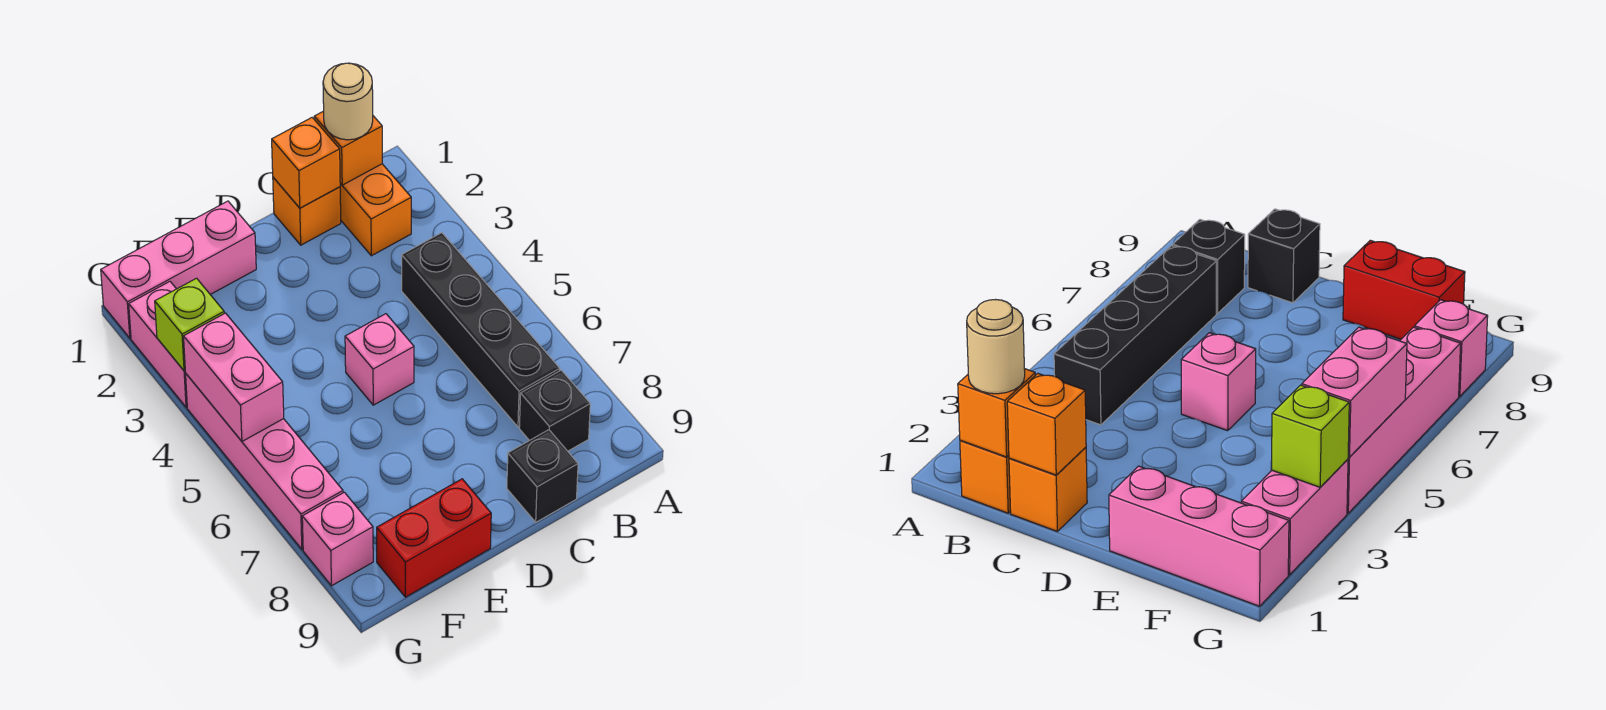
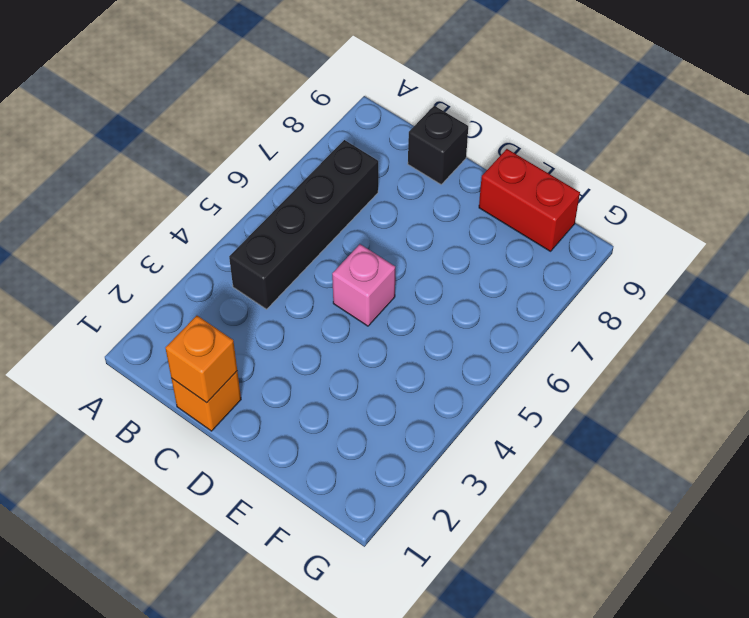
none -> orange 1x2 brick [340,164,411,256]
none -> black 1x1 brick [519,370,590,451]
none -> pink 1x3 brick [101,201,256,338]

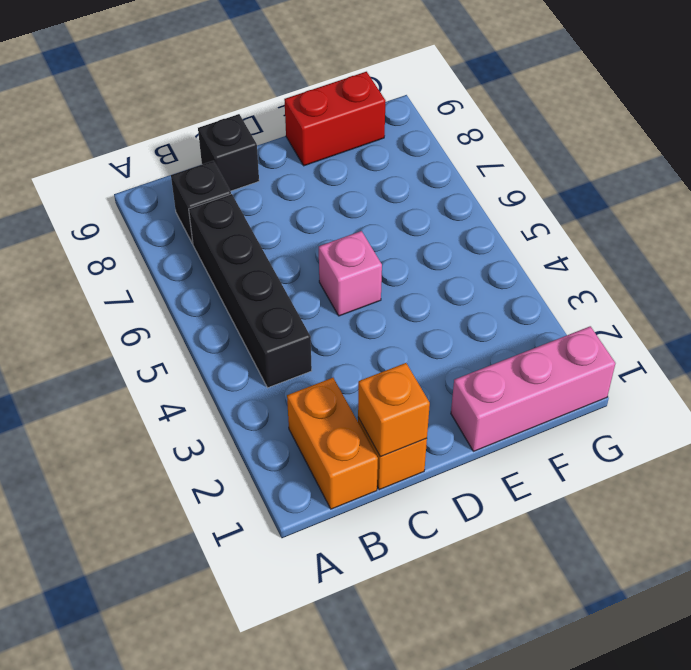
none -> pink 1x2 brick [129,282,187,407]
none -> pink 1x4 brick [186,374,343,549]
none -> pink 1x1 brick [302,492,373,586]

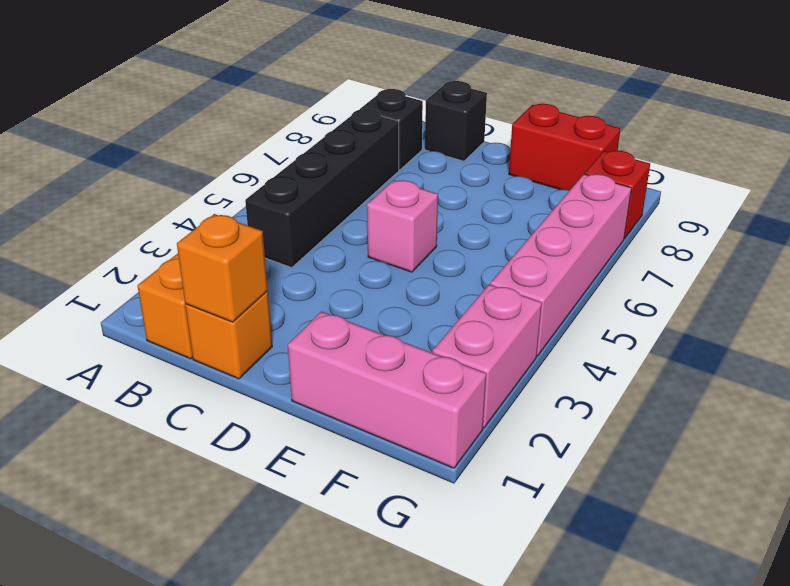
red 1x1 brick [585,150,650,239] -> pink 1x1 brick [302,492,373,586]
none -> orange 1x1 brick [314,111,382,185]
none -> lime 1x1 brick [155,278,224,371]
none -> pink 1x2 brick [184,313,284,441]

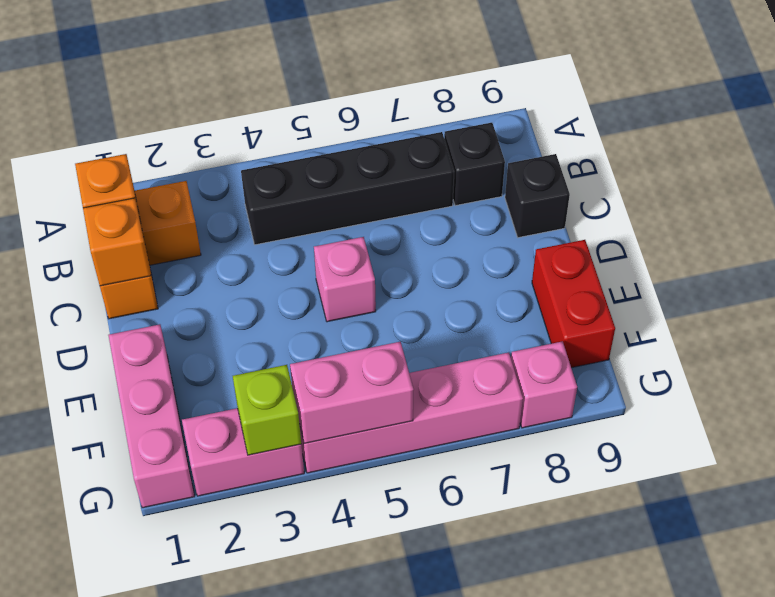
none -> tan 1x1 round brick [323,63,373,140]

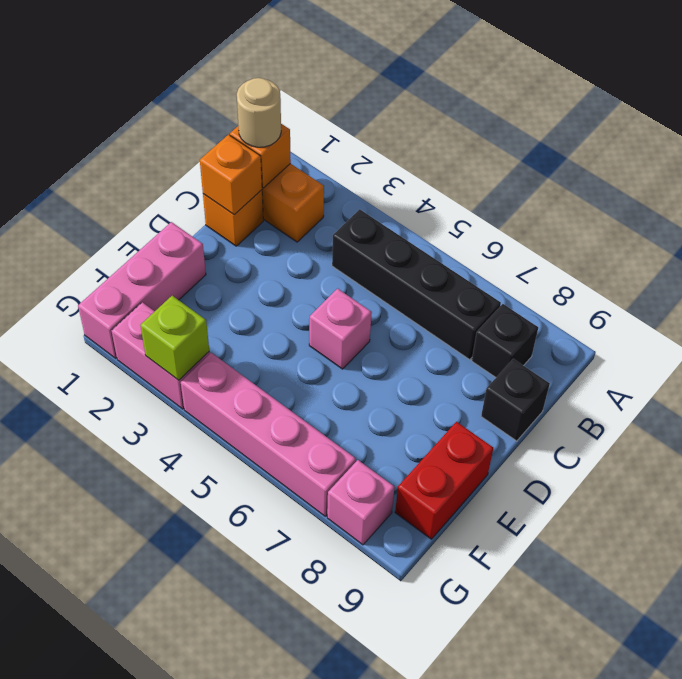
none -> pink 1x2 brick [184,313,284,441]

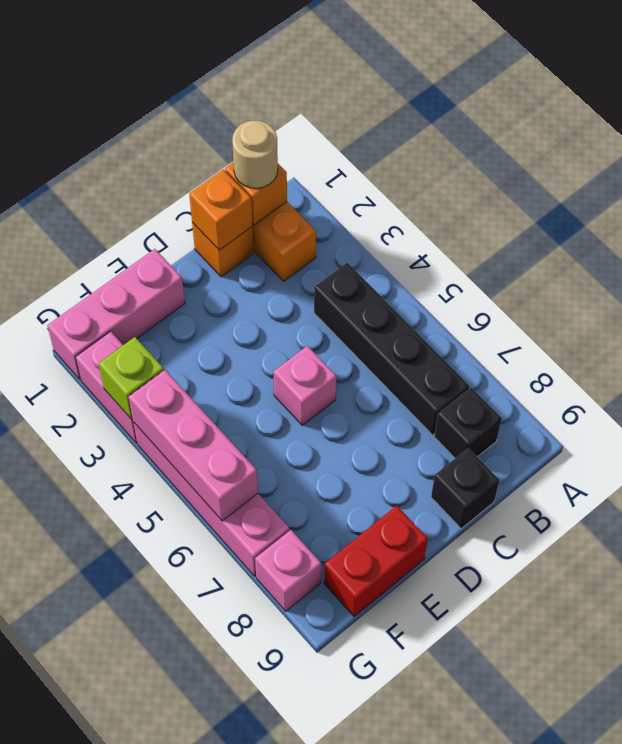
pink 1x3 brick [129,370,258,521] -> pink 1x2 brick [184,313,284,441]

